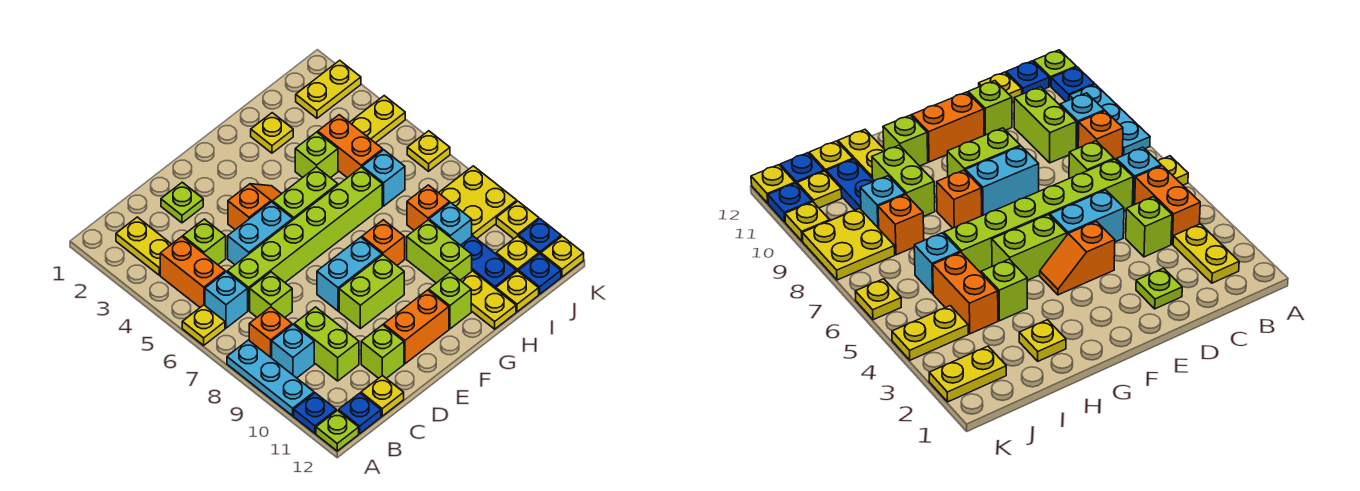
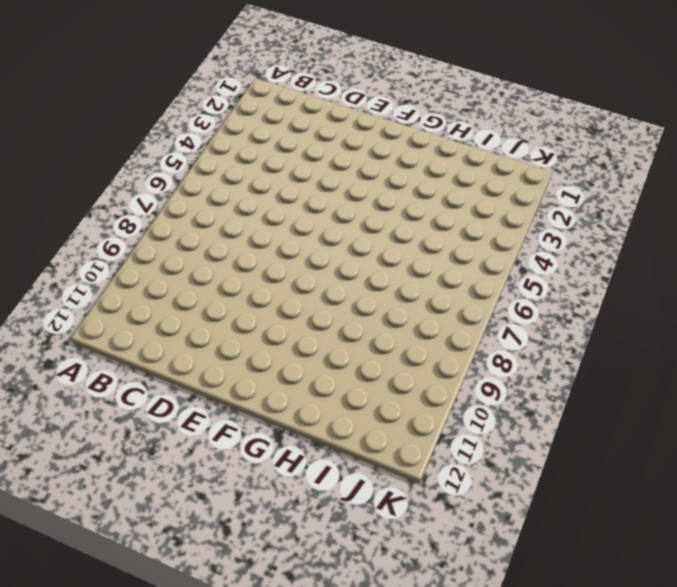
none -> yellow 1x1 plate [182,305,225,345]
none -> cyan 1x3 plate [227,340,314,416]
none -> blue 1x1 plate [294,393,336,433]
none -> lime 1x1 plate [316,411,359,451]

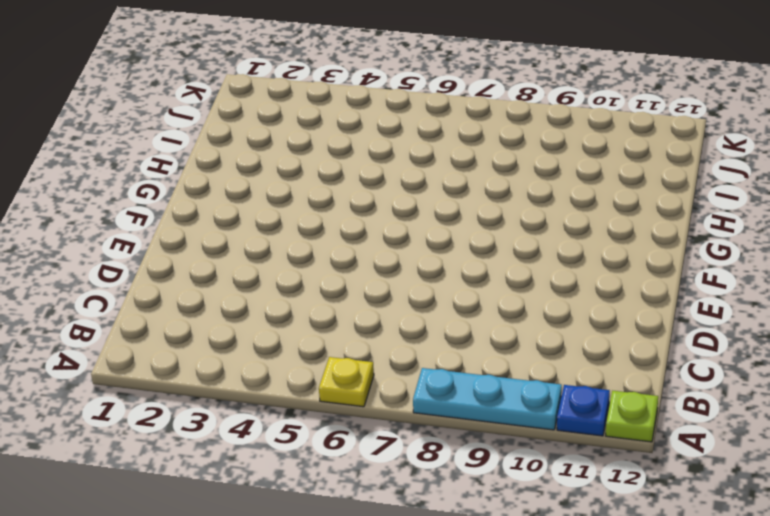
none -> yellow 1x2 plate [116,217,171,275]
none -> orange 1x2 brick [160,237,225,307]
none -> cyan 1x1 brick [205,272,248,328]
none -> orange 1x1 brick [249,307,292,358]

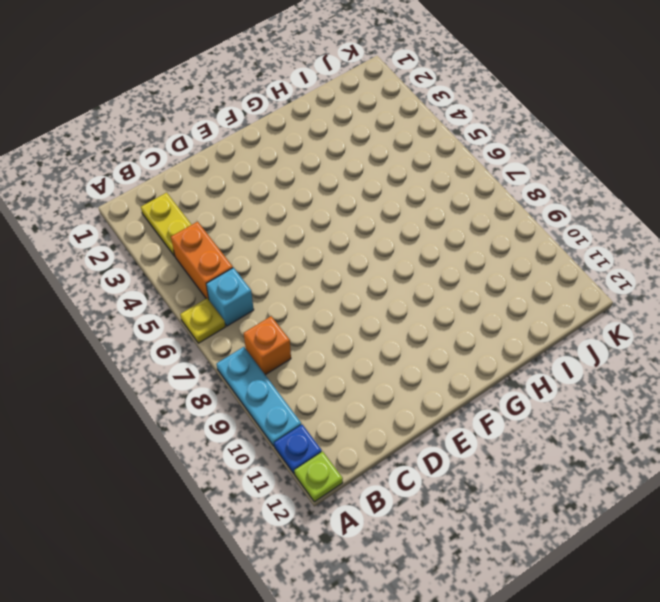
none -> cyan 1x1 brick [272,325,314,378]
none -> blue 1x1 plate [339,393,381,433]
none -> lime 1x1 brick [183,219,226,265]
none -> lime 1x6 brick [227,167,382,311]

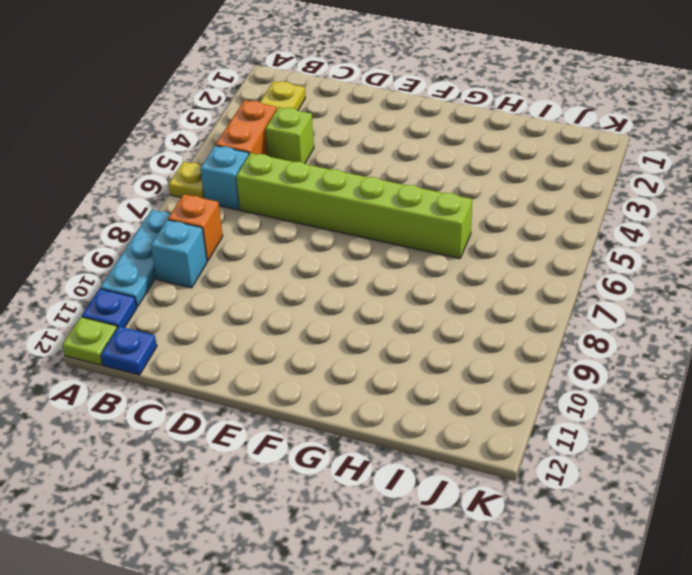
none -> lime 1x1 brick [250,272,292,318]
none -> lime 1x2 brick [294,307,359,381]
none -> yellow 1x1 plate [361,376,404,416]
none -> lime 1x1 plate [161,182,203,223]

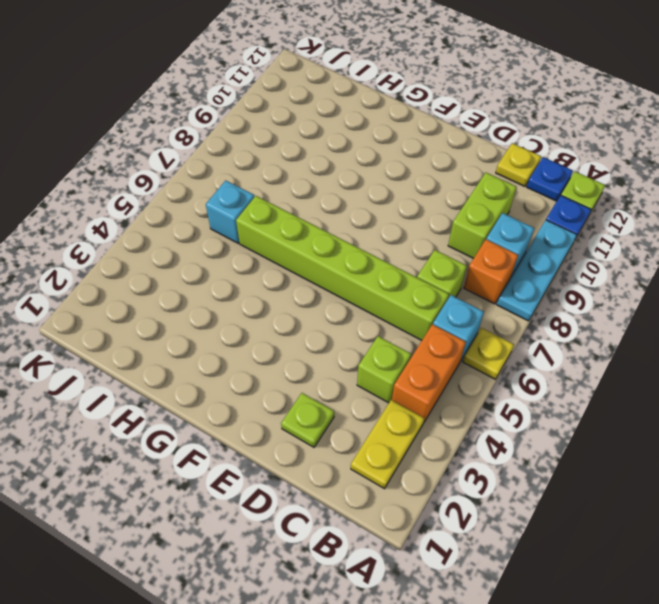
none -> cyan 1x2 brick [228,202,293,265]
none -> lime 1x1 brick [361,325,404,378]
none -> orange 1x2 slope [228,184,281,230]
none -> cyan 1x2 brick [317,237,382,311]

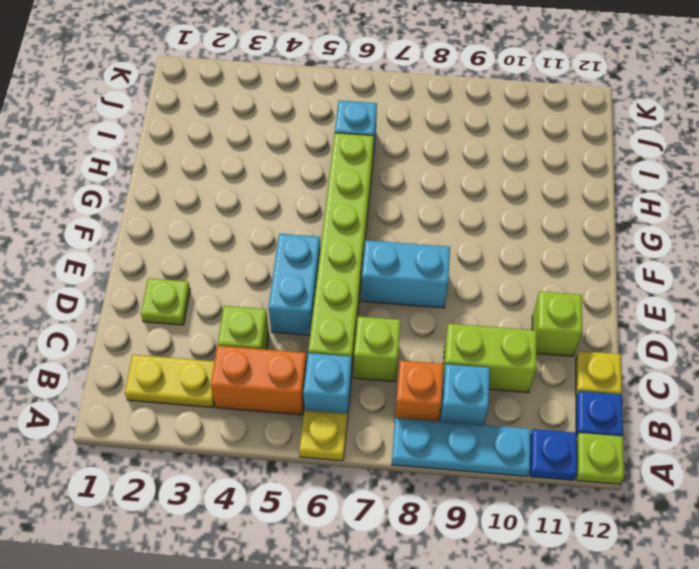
cyan 1x2 brick [361,240,450,308] -> cyan 1x2 brick turned to [317,237,382,311]
none -> orange 1x2 slope [228,184,281,230]
none -> lime 1x2 brick [339,255,404,329]
none -> orange 1x2 brick [384,290,449,364]
none -> lime 1x2 brick [273,167,338,220]

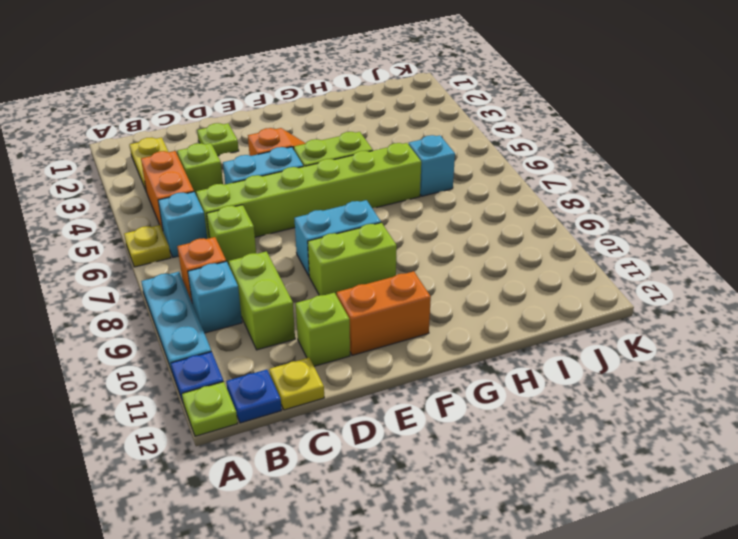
none -> orange 1x1 brick [362,220,405,265]
none -> lime 1x1 brick [429,273,471,329]
none -> yellow 1x1 plate [251,113,293,153]
none -> lime 1x1 brick [295,132,338,178]

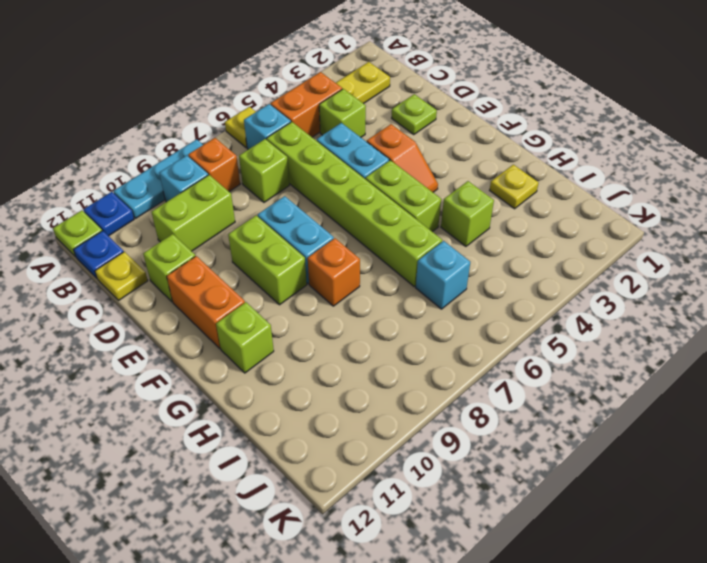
none -> lime 1x2 brick [407,220,472,283]
none -> yellow 1x2 plate [460,271,516,329]
none -> orange 1x2 brick [318,115,383,178]
none -> orange 1x1 brick [407,185,450,230]

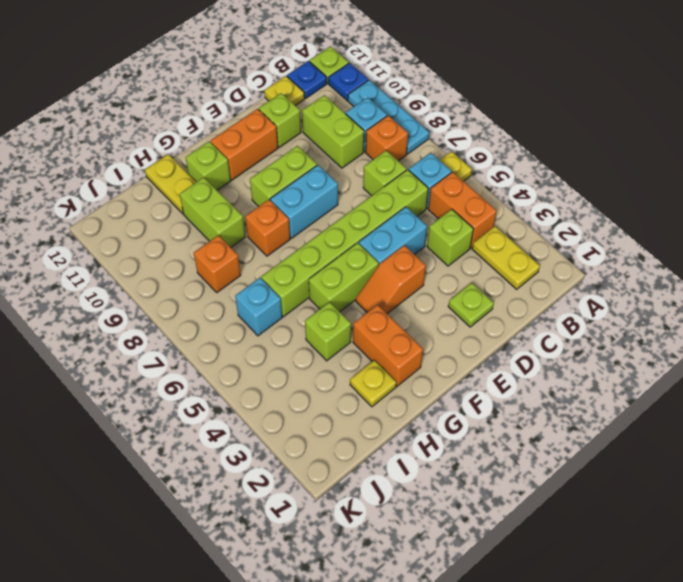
orange 1x2 brick [353,305,423,386] -> orange 1x2 brick moved to [318,115,383,178]
none -> cyan 1x1 brick [429,203,472,245]
none -> blue 1x2 plate [461,236,516,289]
none -> yellow 1x1 plate [496,271,539,312]
none -> yellow 1x2 plate [296,60,361,118]

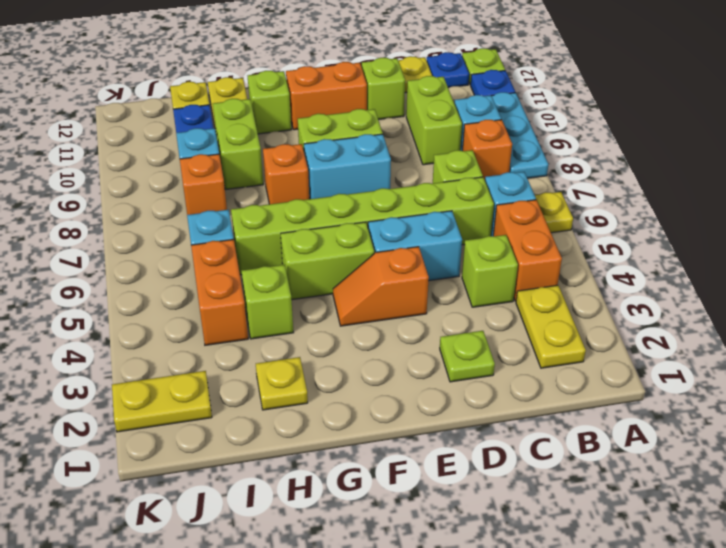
none -> yellow 1x2 plate [349,96,405,143]
none -> yellow 2x2 plate [439,166,517,239]
none -> yellow 1x1 plate [496,236,539,272]
none -> blue 1x1 plate [518,254,561,294]

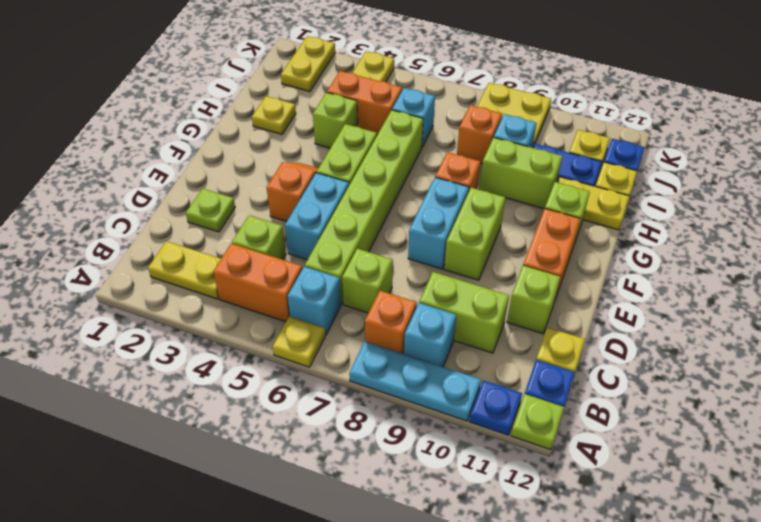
none -> yellow 1x1 plate [407,131,450,171]
none -> yellow 1x1 plate [496,201,539,239]
none -> blue 1x1 plate [519,219,561,254]
none -> yellow 1x1 plate [541,236,584,277]

